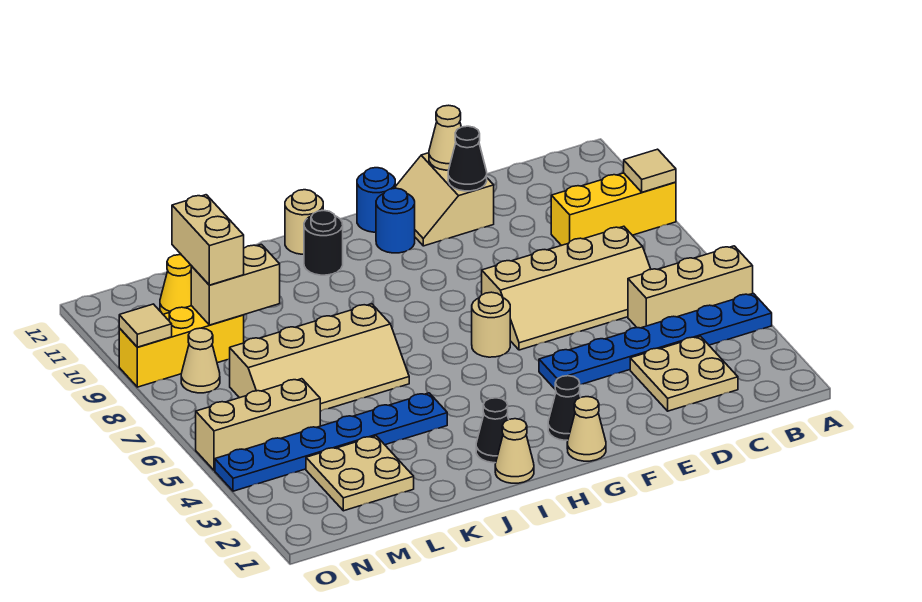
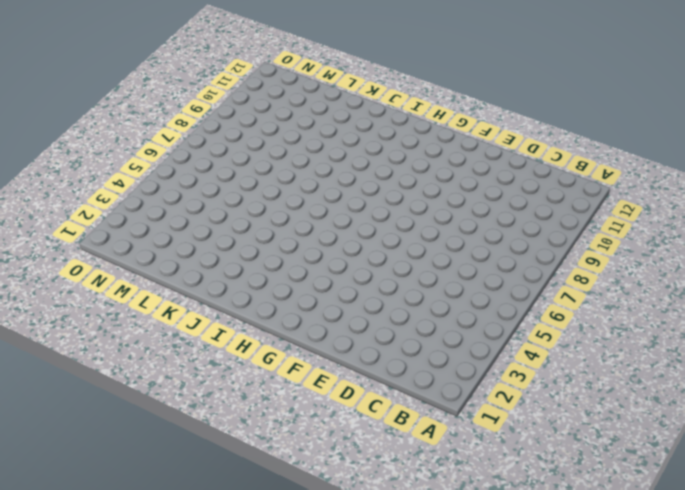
none -> blue 1x6 plate [539,293,772,389]
none -> tan 1x3 brick [628,246,753,328]
none -> yellow 1x3 brick [551,173,676,246]

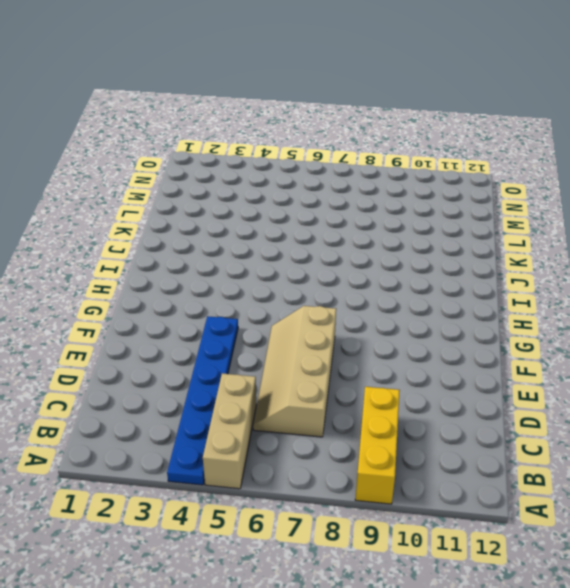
none -> tan 2x2 plate [630,336,738,411]
none -> tan 2x2 slope [395,153,494,246]
none -> tan 1x1 cone [567,397,606,461]

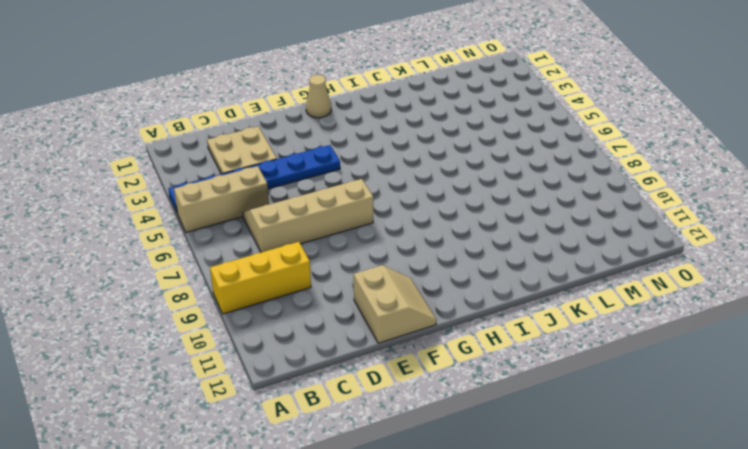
none -> black 1x1 cone [548,376,581,440]
none -> tan 1x1 round brick [472,292,510,357]
none -> blue 1x1 round brick [376,188,415,253]

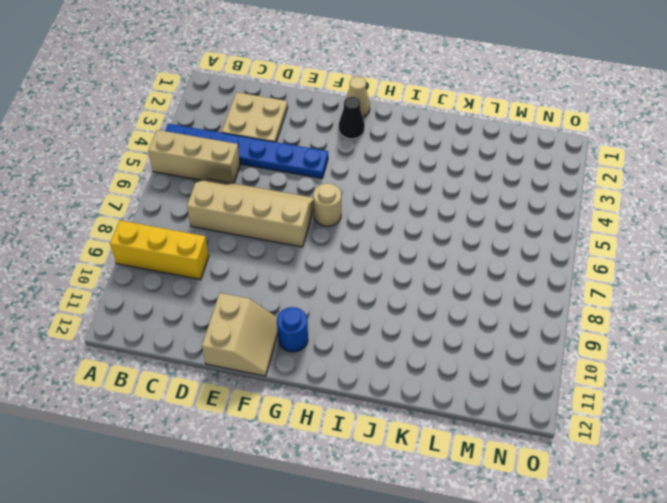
none -> blue 1x1 round brick [357,168,395,232]
none -> tan 1x1 cone [495,419,534,483]
none -> black 1x1 cone [476,398,509,463]

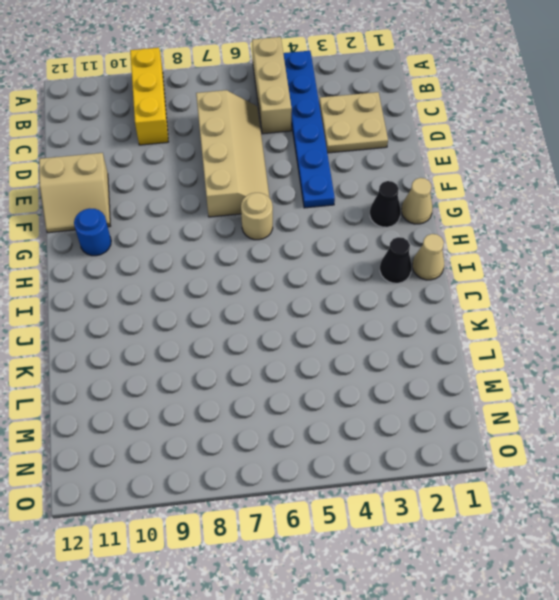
none -> blue 1x1 round brick [357,168,395,232]
none -> black 1x1 round brick [304,210,343,275]
none -> tan 1x1 round brick [285,190,323,254]

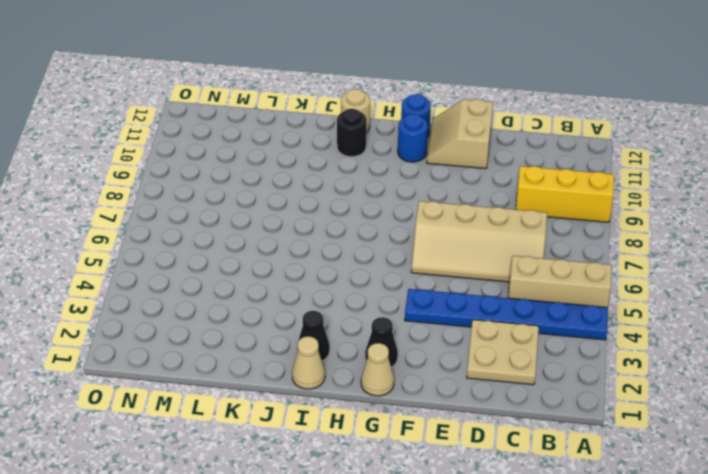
none -> tan 1x1 round brick [472,292,510,357]
none -> blue 1x6 plate [215,393,447,491]
none -> tan 2x4 slope [230,304,409,411]

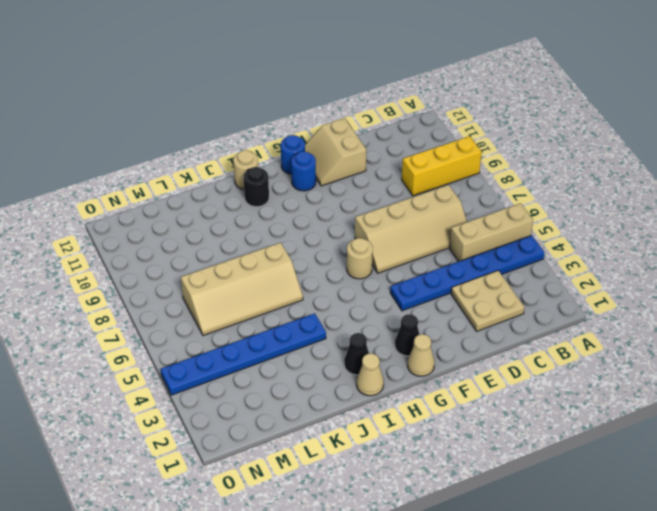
none -> tan 2x2 plate [306,436,414,511]
none -> tan 1x3 brick [196,379,320,470]
none -> yellow 1x3 brick [119,306,244,387]

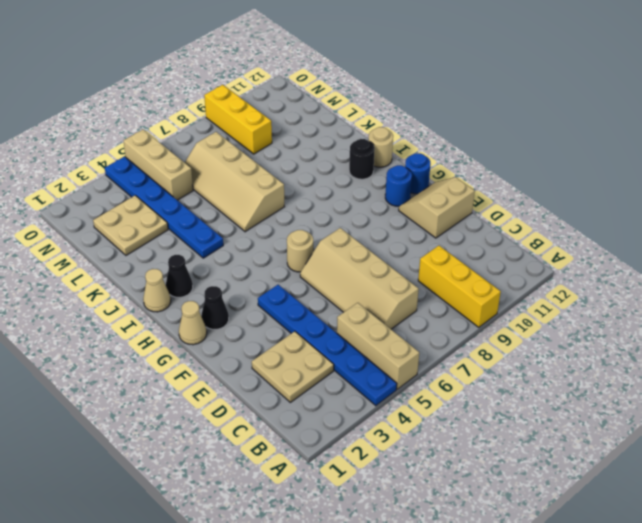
none -> yellow 1x1 cone [160,255,191,314]
none -> tan 1x1 cone [181,328,220,393]
none -> tan 1x1 tile [624,149,676,192]

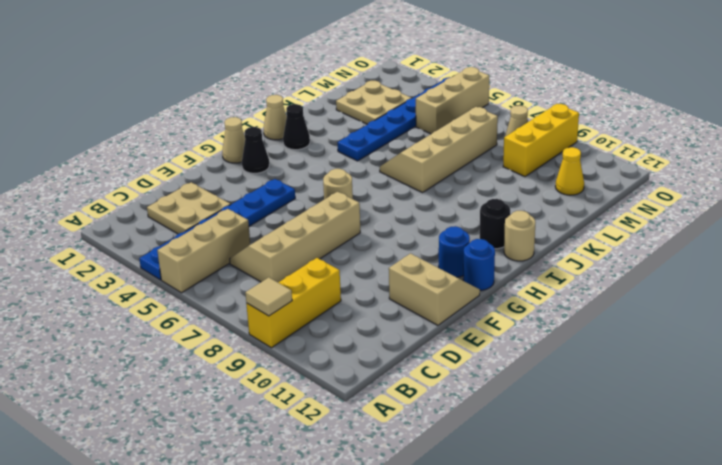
none -> black 1x1 cone [448,126,487,191]
none -> tan 1x1 cone [429,105,461,170]
none -> tan 1x2 brick [191,244,280,325]

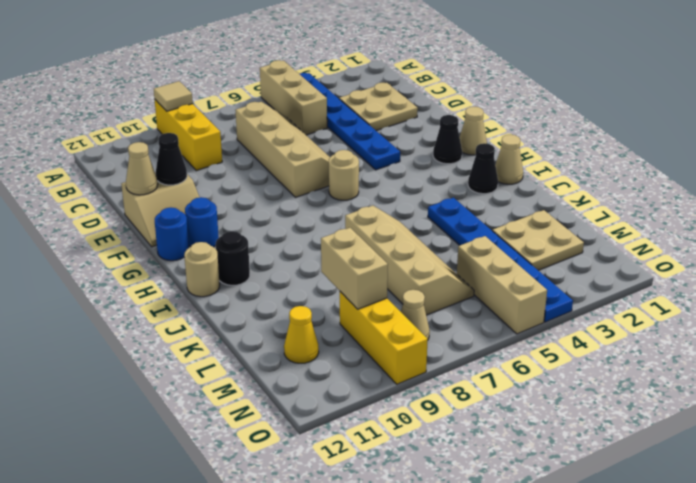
none -> tan 1x1 tile [119,304,172,347]
none -> tan 1x2 brick [172,195,244,285]

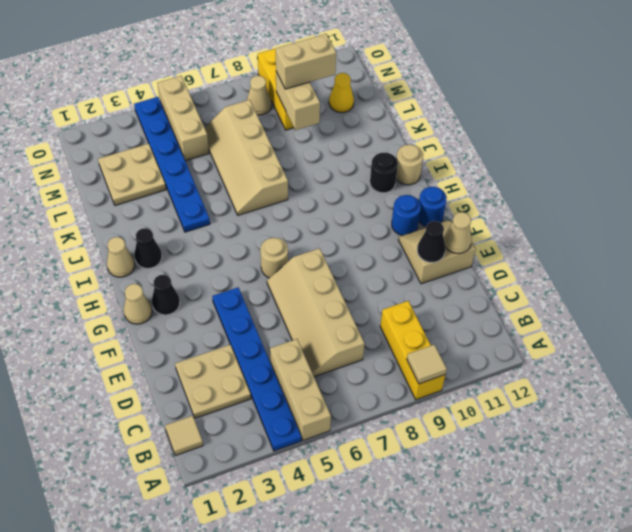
tan 1x1 tile [165,416,203,456] -> tan 1x1 tile moved to [119,304,172,347]

